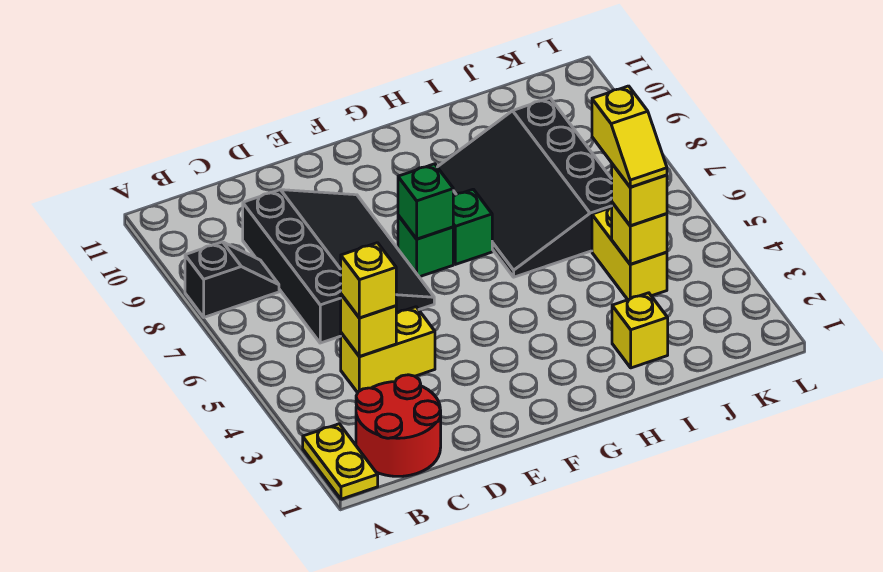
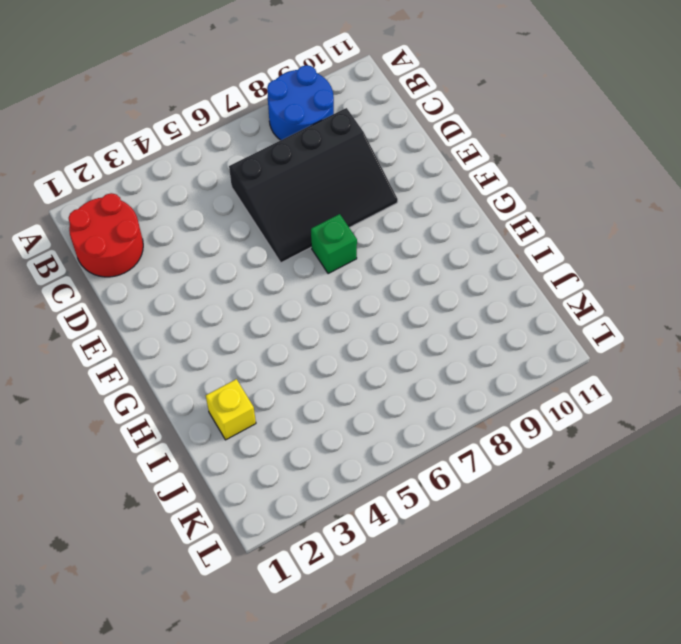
blue 2x2 round brick [267,65,334,140] -> black 1x2 slope [185,242,279,317]
none -> yellow 1x2 plate [303,424,378,499]
none -> yellow 1x2 brick [341,307,435,393]
none -> green 1x1 brick [453,189,492,264]

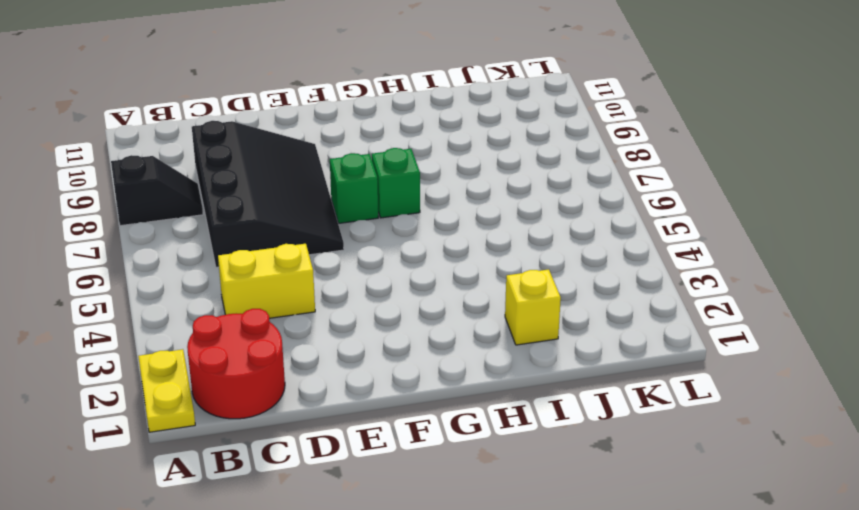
none -> black 3x4 slope [438,98,612,277]
none -> yellow 1x2 brick [592,207,667,300]
none -> yellow 1x1 brick [341,294,396,356]

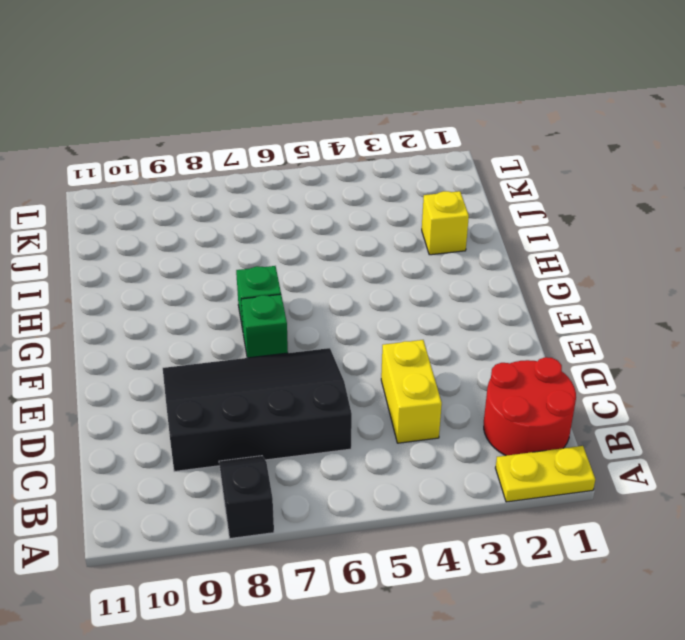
none -> black 3x4 slope [438,98,612,277]
none -> yellow 1x2 brick [592,207,667,300]
none -> yellow 1x1 brick [341,294,396,356]

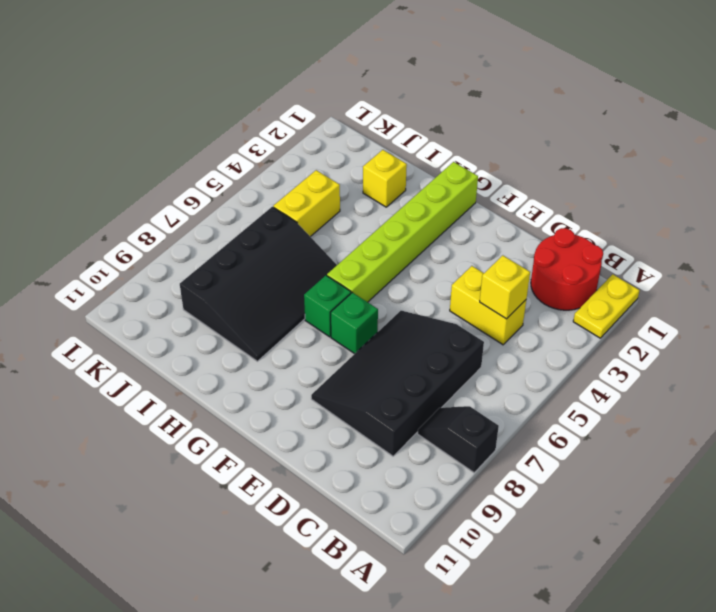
lime 1x6 brick [327,162,478,302] -> none
none -> green 1x1 brick [398,164,453,239]
none -> yellow 1x1 brick [612,203,667,264]
none -> yellow 1x1 brick [341,243,396,318]

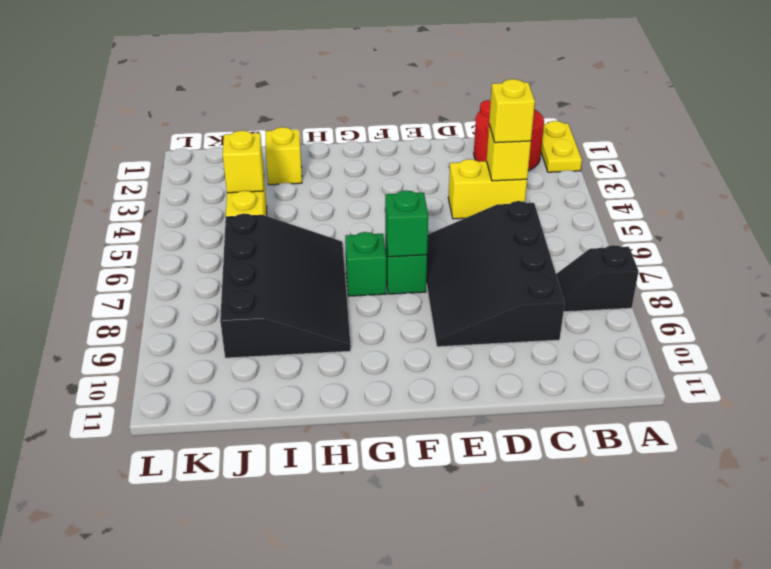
none -> yellow 1x1 brick [612,164,667,226]
none -> yellow 1x2 slope [592,86,667,187]

